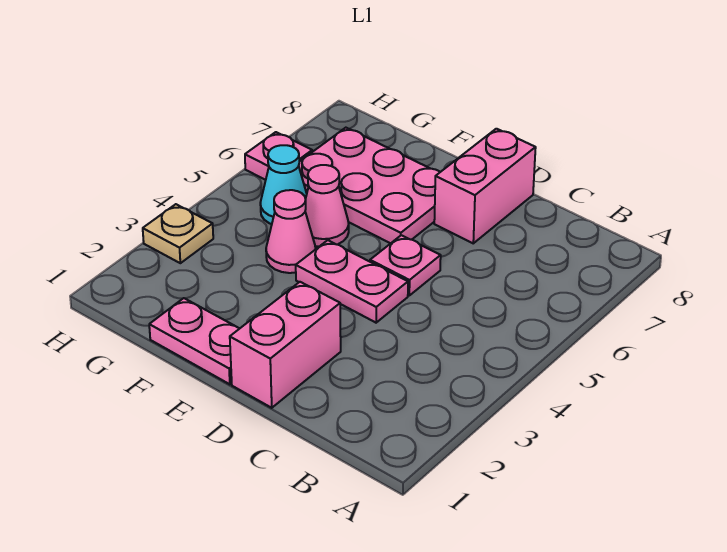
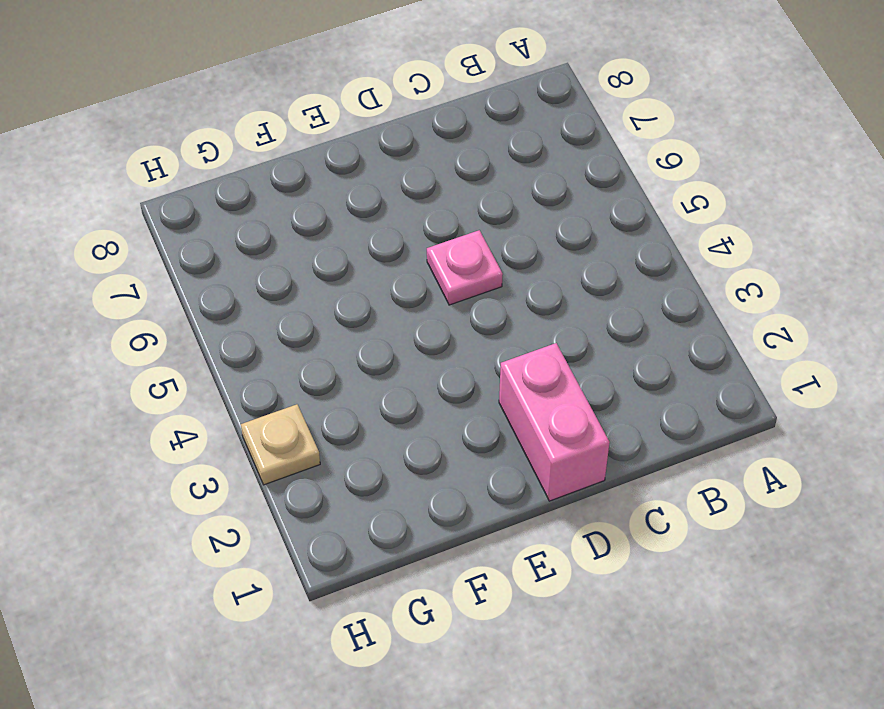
none -> pink 1x2 plate [296,240,408,323]
none -> pink 1x2 brick [434,129,536,243]

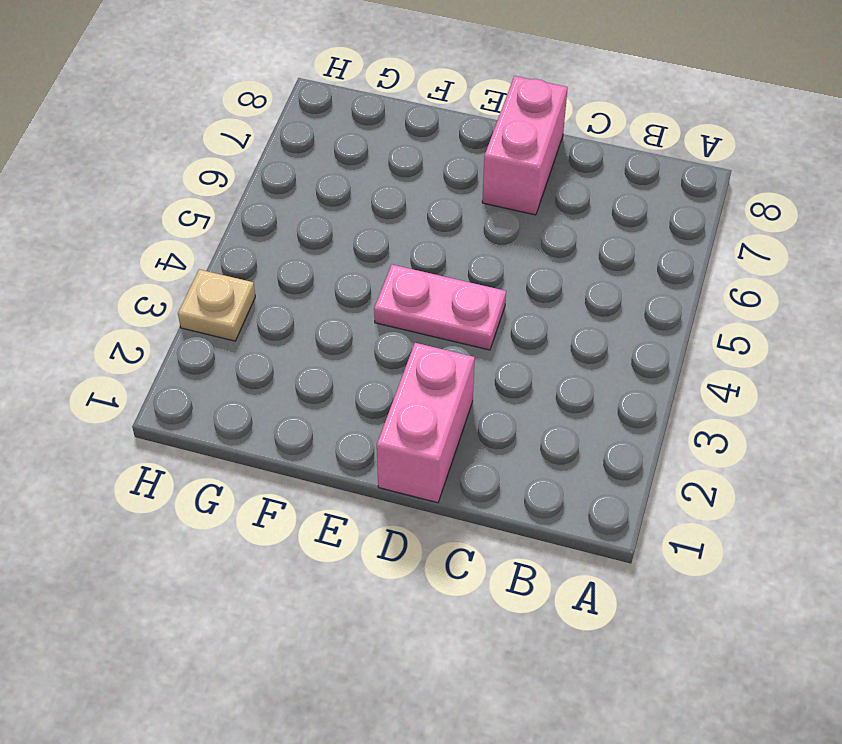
none -> pink 1x1 plate [370,235,441,295]
none -> pink 1x2 plate [149,298,239,384]

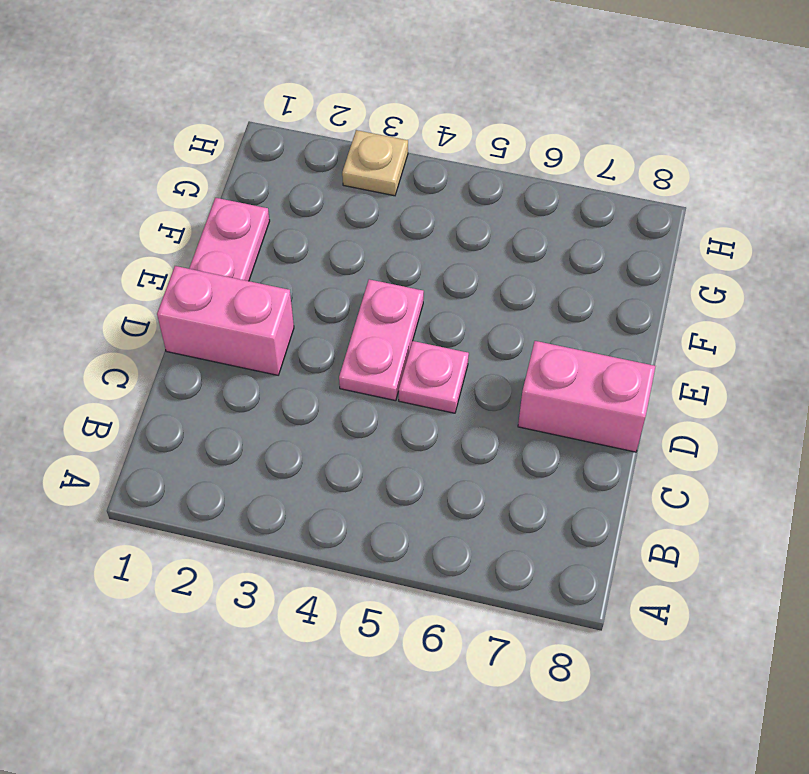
none -> pink 2x3 plate [299,128,440,243]
none -> pink 1x1 cone [266,190,316,273]

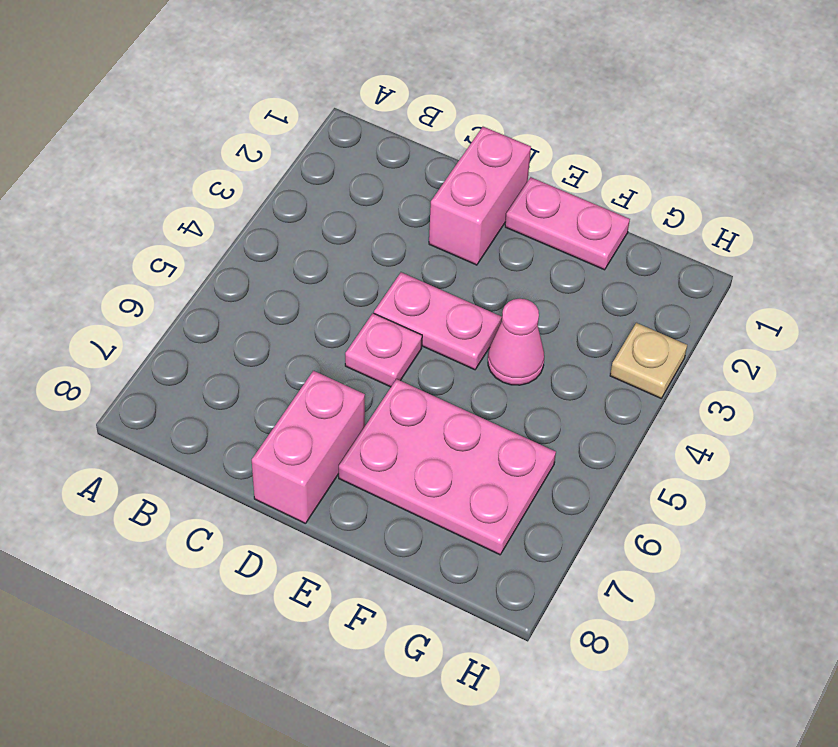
none -> pink 1x1 cone [305,165,349,247]
none -> cyan 1x1 cone [260,145,307,224]

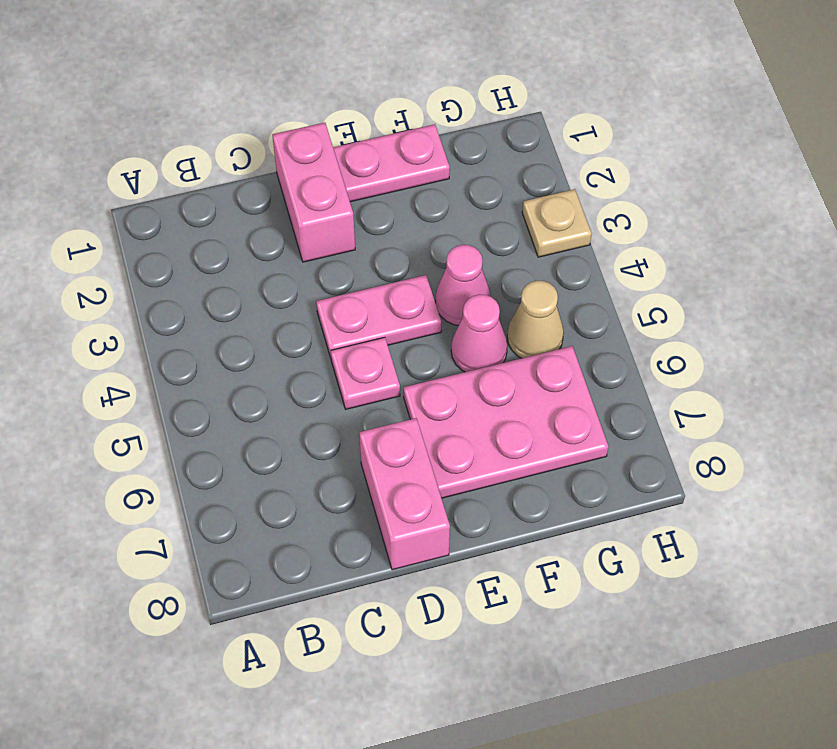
tan 1x1 cone [507,281,564,358] -> cyan 1x1 cone [260,145,307,224]
none -> pink 1x1 plate [245,132,312,180]

